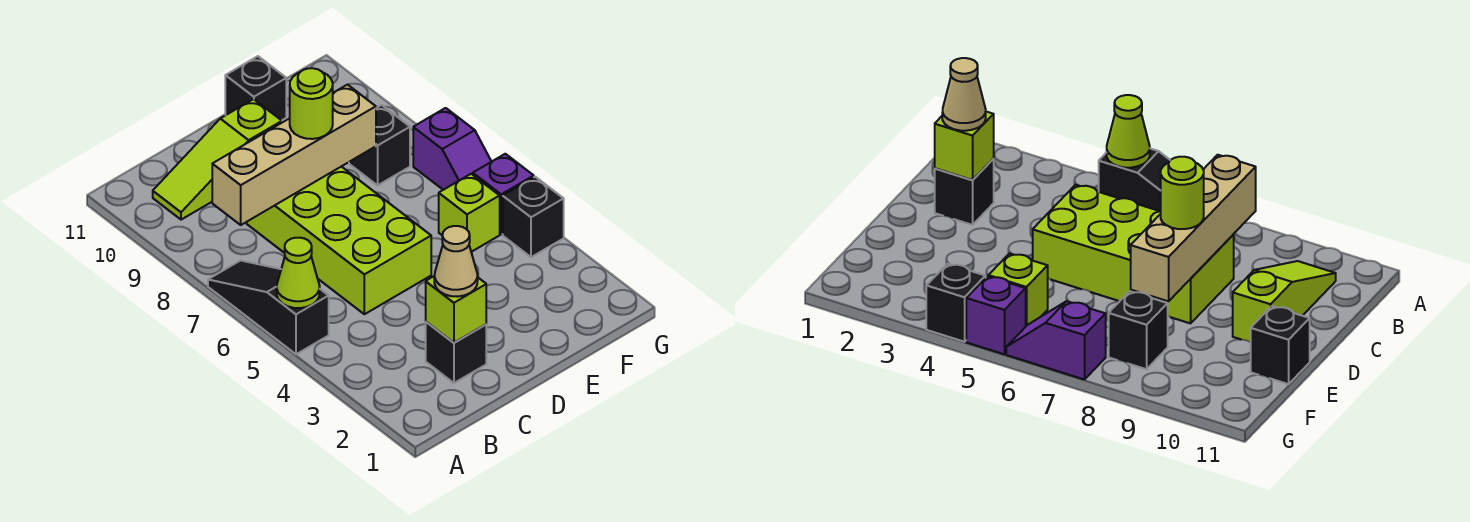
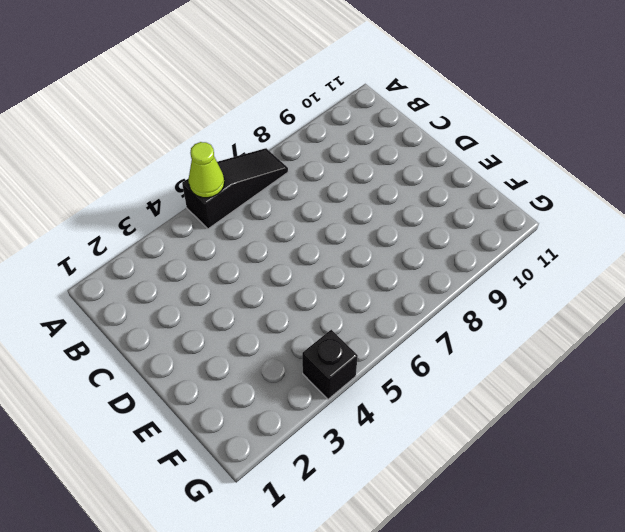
none -> lime 1x3 slope [153,99,282,220]
none -> black 1x1 brick [426,322,486,383]
none -> lime 2x4 brick [247,167,431,314]

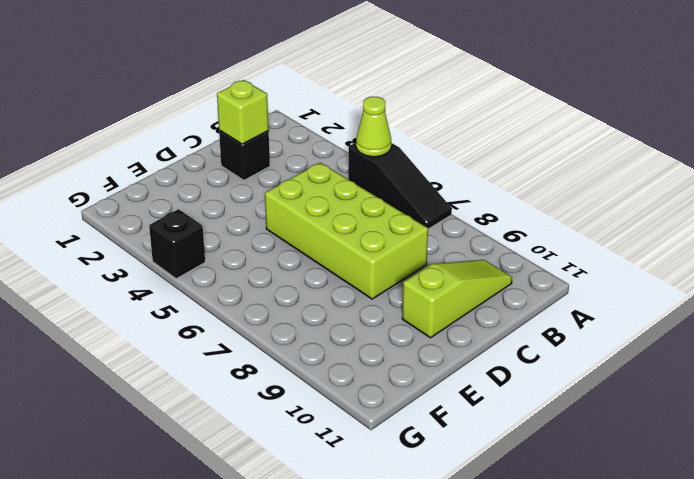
none -> black 1x1 brick [225,56,286,120]
none -> lime 1x1 brick [439,174,500,252]
none -> black 1x1 brick [349,105,410,185]

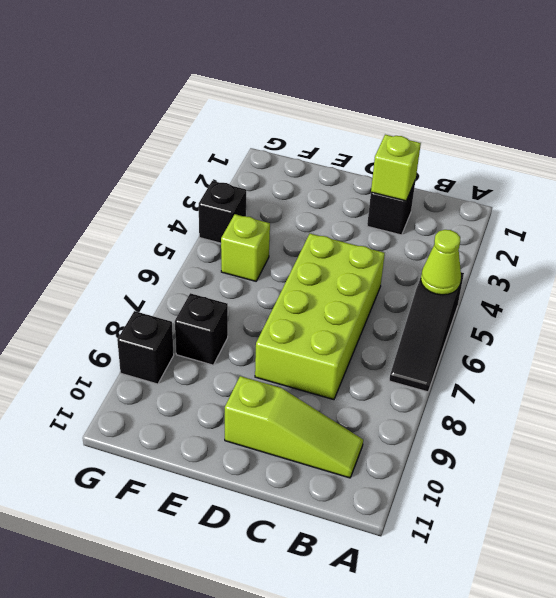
black 1x1 brick [117,311,174,384] -> black 1x1 brick moved to [225,56,286,120]
none -> purple 1x1 brick [473,154,534,234]
none -> purple 1x2 slope [413,108,491,190]
none -> tan 1x4 brick [212,85,376,225]

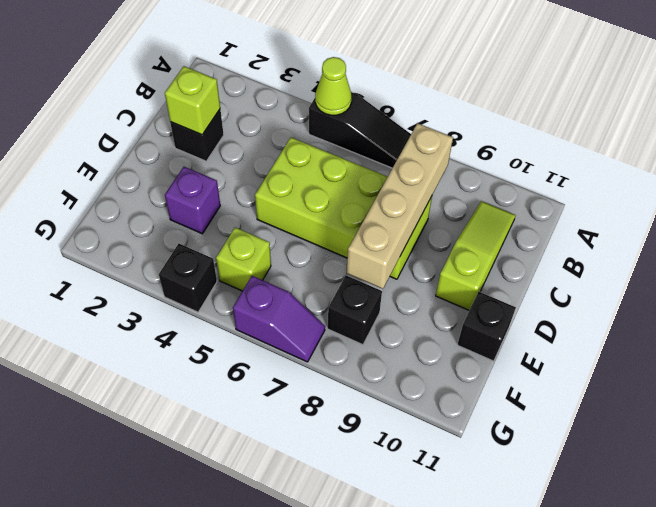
purple 1x1 brick [165,167,220,234] -> purple 1x1 brick moved to [473,154,534,234]
purple 1x2 slope [233,276,325,362] -> purple 1x2 slope turned to [413,108,491,190]
none -> tan 1x1 cone [434,226,478,297]
none -> lime 1x1 round brick [290,68,333,139]

